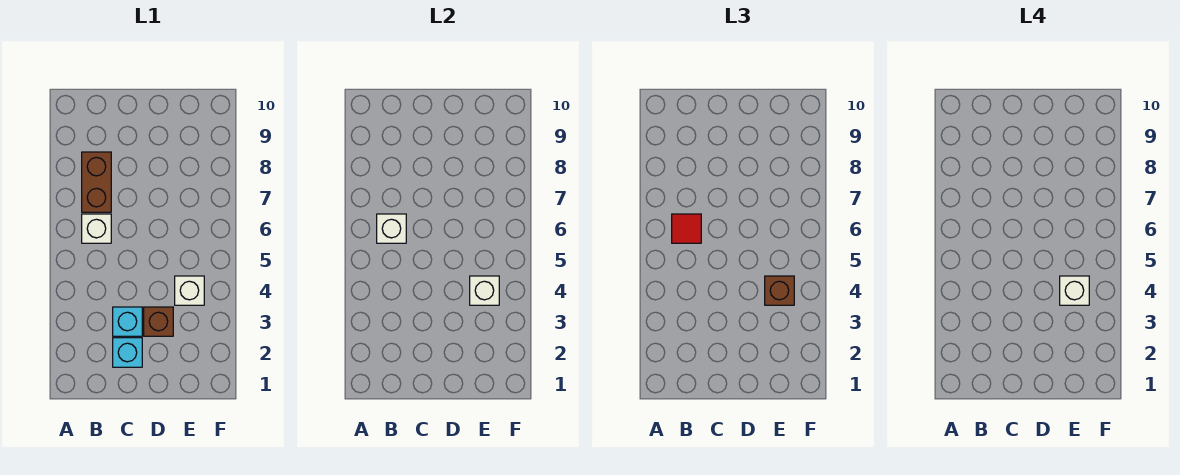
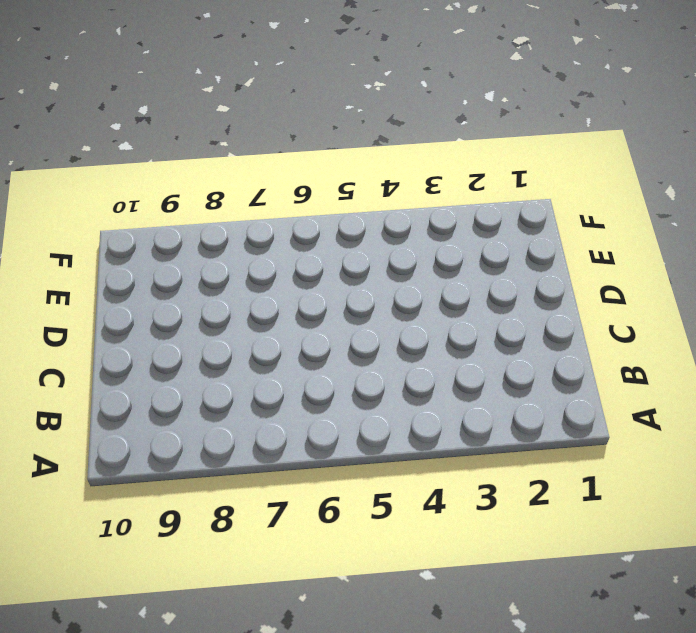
none -> white 1x1 brick [82,214,111,243]
none -> brown 1x2 brick [82,152,111,212]

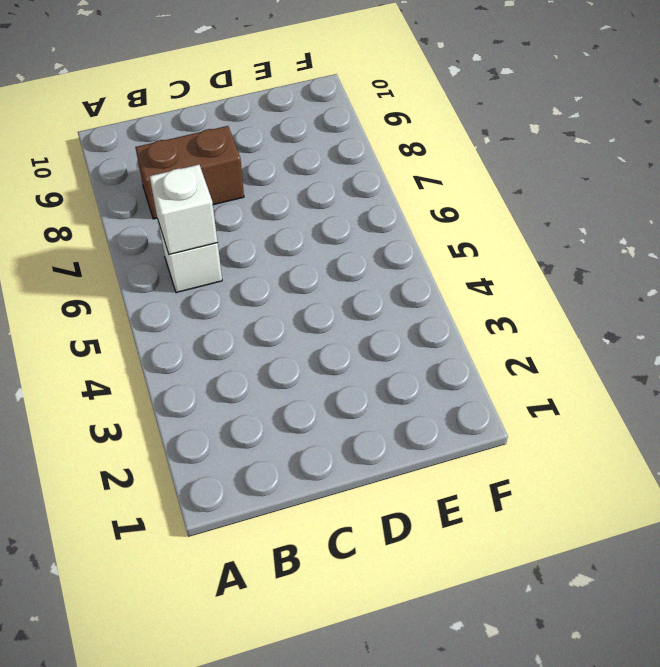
brown 1x2 brick [135,126,244,219] -> brown 1x2 brick turned to [82,152,111,212]
none -> cyan 1x1 brick [113,338,142,367]
none -> cyan 1x1 brick [113,307,142,336]

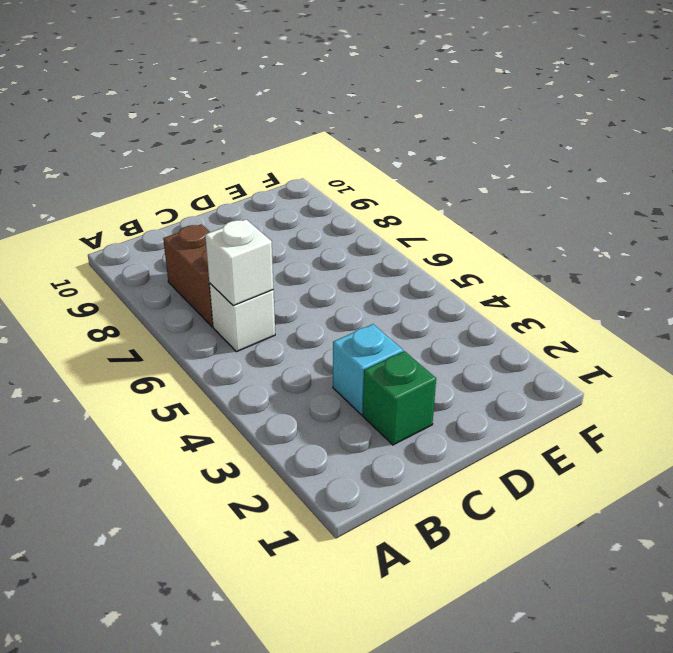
green 1x1 brick [363,351,436,445] -> cyan 1x1 brick [113,338,142,367]
none -> brown 1x1 brick [144,307,173,336]
none -> white 1x1 brick [175,276,204,305]

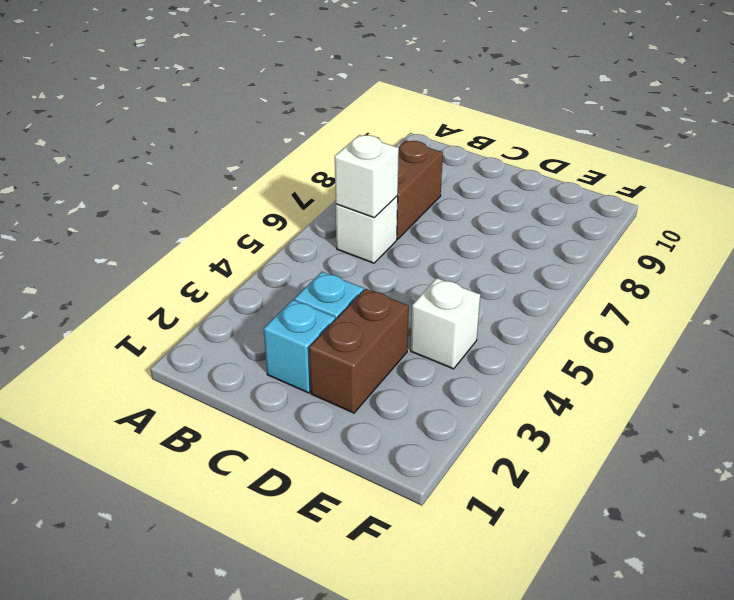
brown 1x2 brick [309,289,409,413] -> brown 1x1 brick [144,307,173,336]
none -> white 1x1 brick [470,276,499,305]
none -> red 1x1 tile [672,214,701,243]

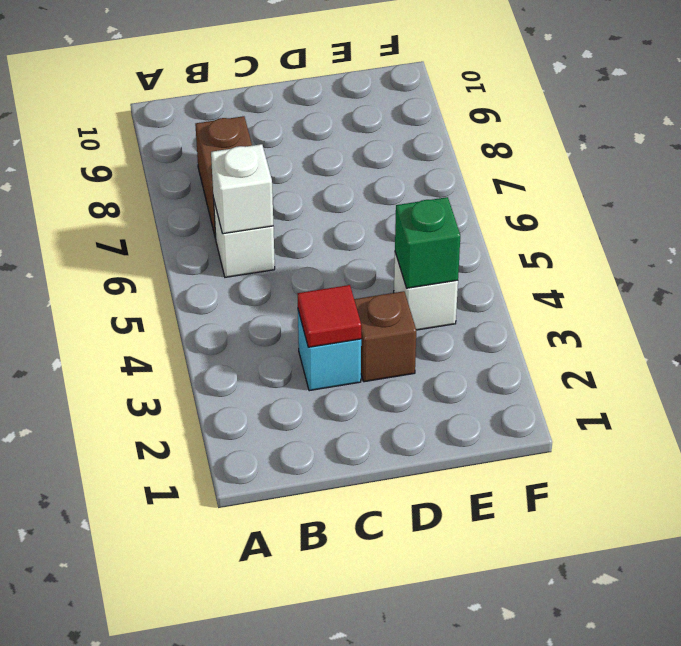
red 1x1 tile [297,285,361,347] -> red 1x1 tile moved to [672,214,701,243]
green 1x1 brick [395,197,460,288] -> white 1x1 brick [470,276,499,305]
none -> cyan 1x1 brick [113,338,142,367]
none -> brown 1x1 brick [765,276,794,305]

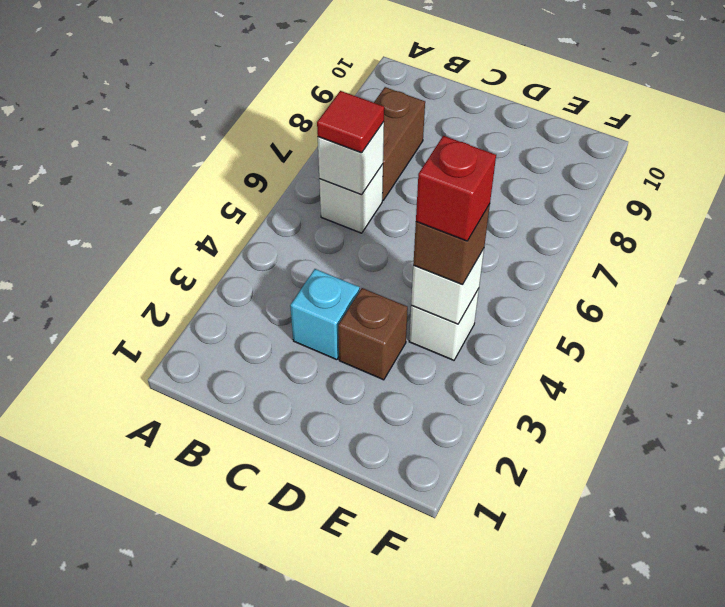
red 1x1 brick [416,136,496,241] -> white 1x1 brick [1060,276,1089,305]
none -> cyan 1x1 brick [113,338,142,367]

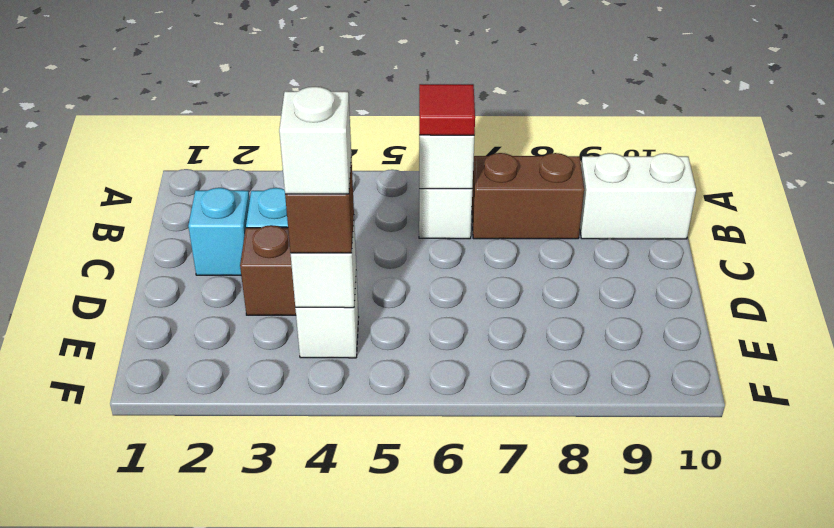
white 1x2 brick [580,153,696,239] -> none

